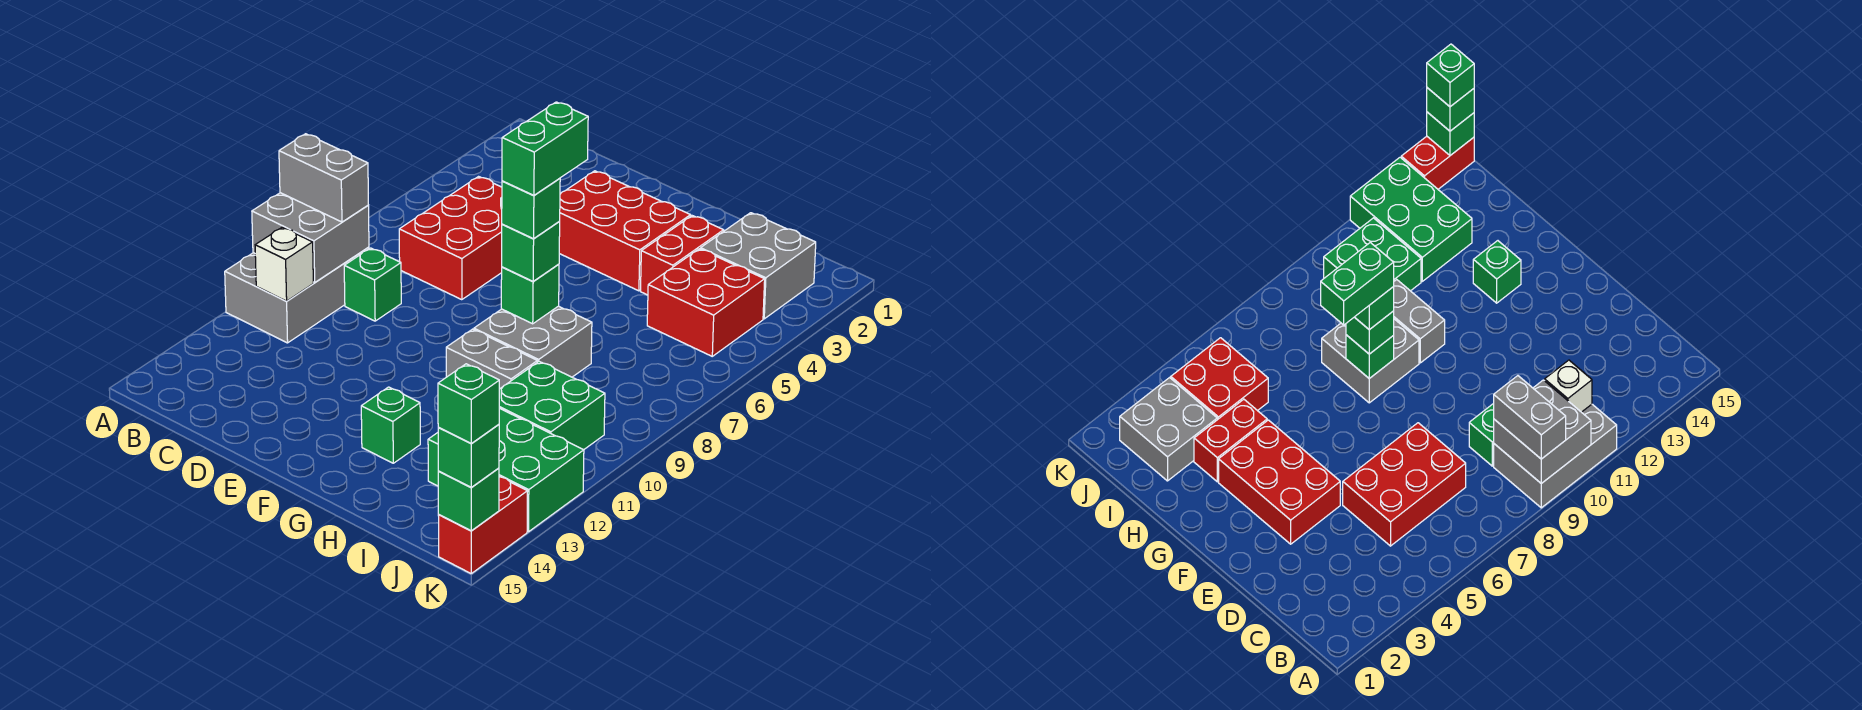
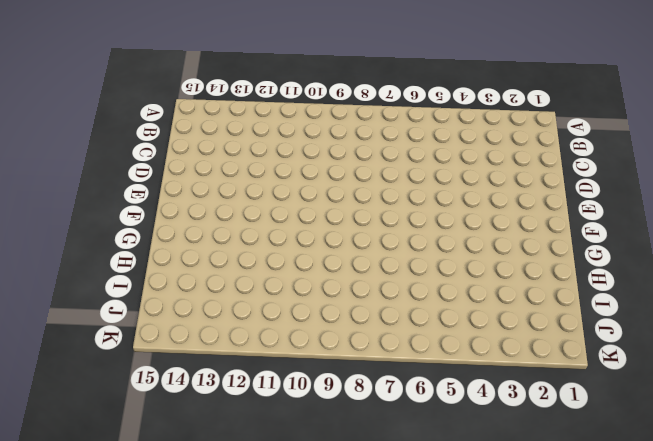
none -> grey 2x3 brick [225,247,369,343]
none -> red 2x3 brick [399,177,502,300]
none -> green 1x1 brick [344,248,401,321]

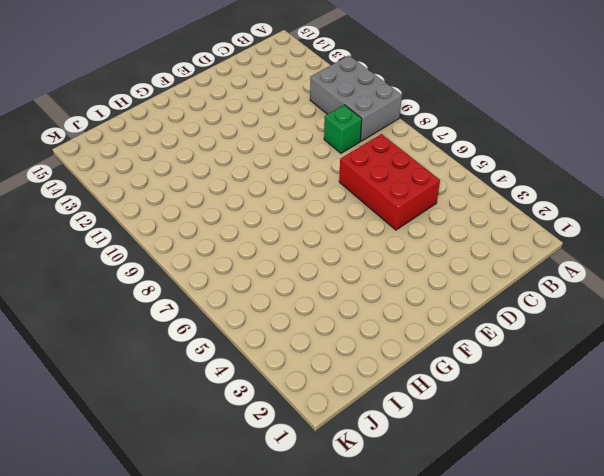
none -> red 2x3 brick [559,171,691,291]
none -> grey 2x2 brick [474,306,592,377]
none -> grey 1x2 brick [446,329,537,389]

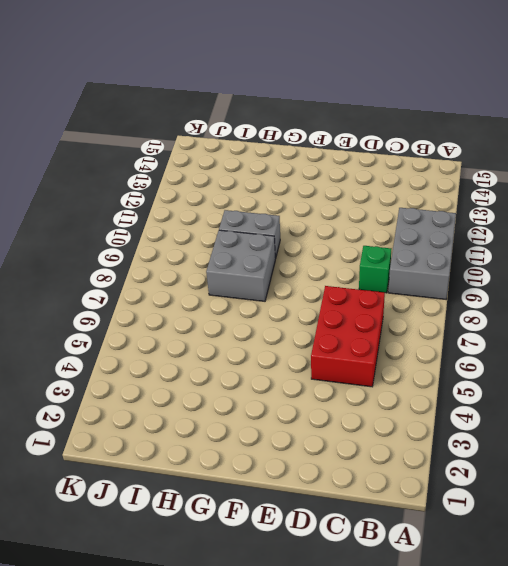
none -> red 2x3 brick [559,171,691,291]
none -> green 1x1 brick [361,387,420,463]
none -> red 1x2 brick [641,216,724,295]

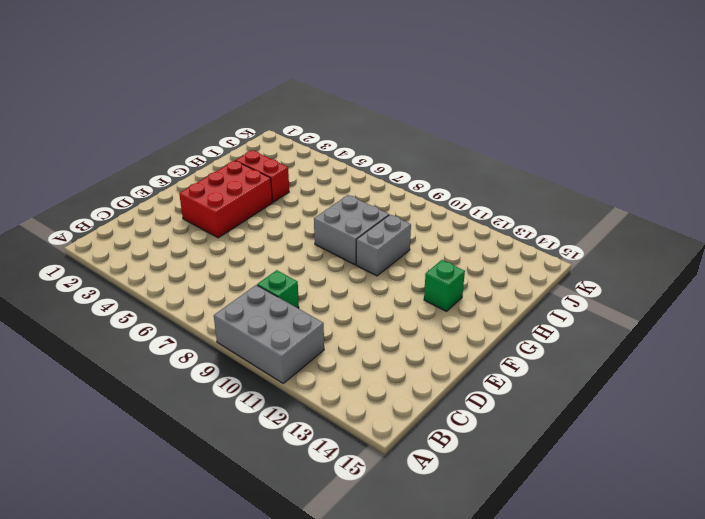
none -> red 2x3 brick [399,177,502,300]
none -> grey 2x2 brick [701,213,816,319]
none -> red 2x2 brick [647,249,765,356]

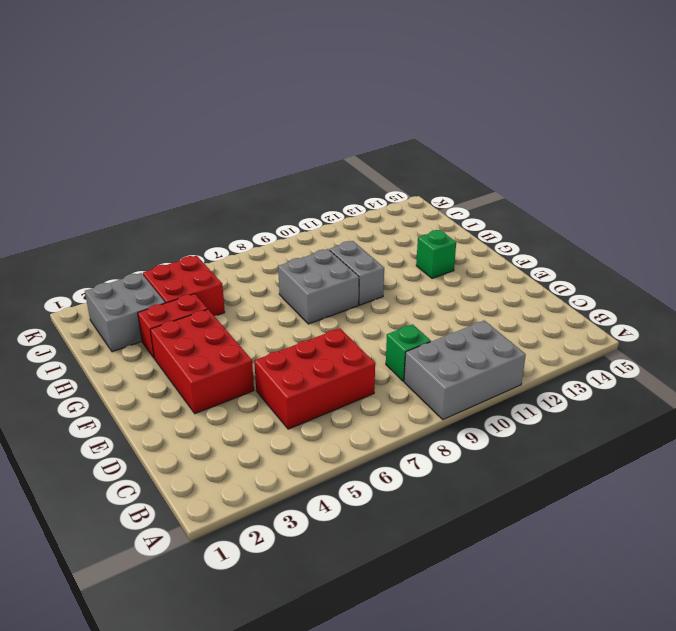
none -> green 2x2 brick [499,362,605,450]
none -> green 2x3 brick [428,408,584,532]
none -> red 1x2 brick [438,477,528,573]

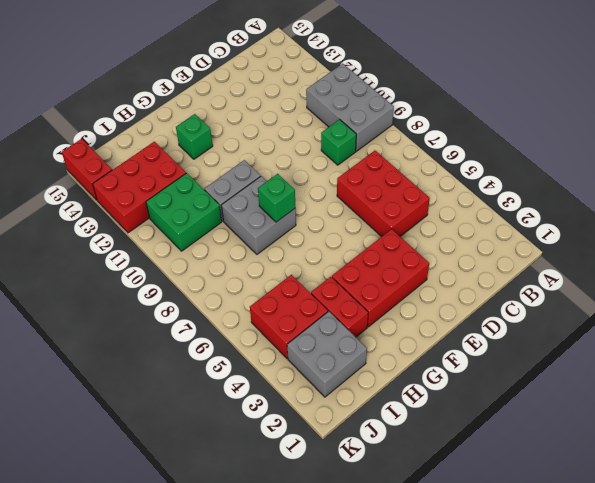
red 2x3 brick [93,142,186,233] -> green 2x3 brick [428,408,584,532]
none -> grey 2x2 brick [252,193,369,282]
none -> white 1x1 brick [255,227,313,301]
none -> green 1x1 brick [438,468,499,531]

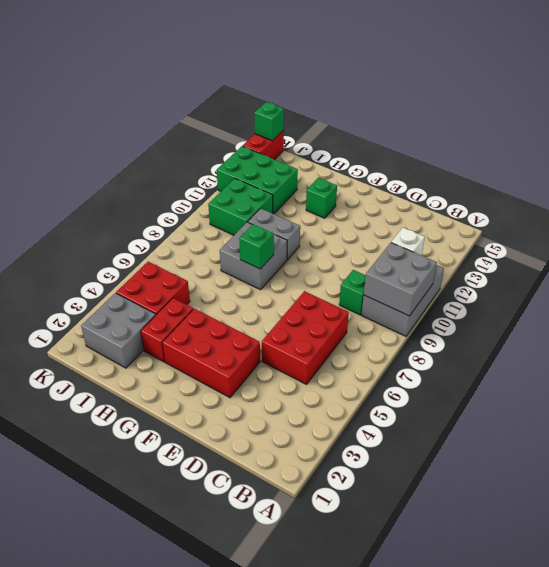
none -> grey 1x2 brick [279,134,368,222]
none -> green 1x1 brick [502,221,560,281]
none -> green 1x1 brick [438,424,499,487]

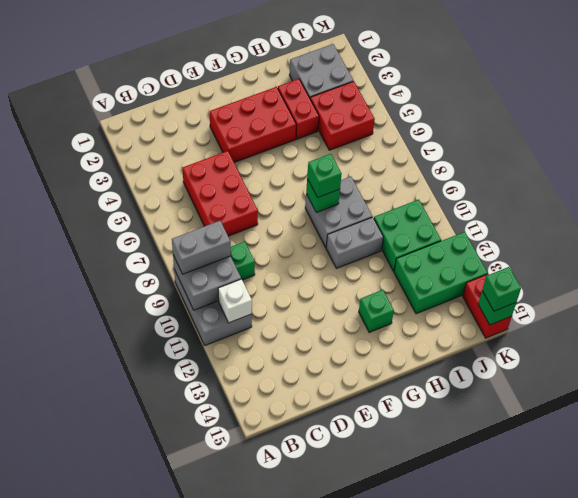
none -> green 1x1 brick [502,178,560,239]
none -> green 1x1 brick [438,364,499,444]
none -> green 1x2 brick [502,102,588,196]

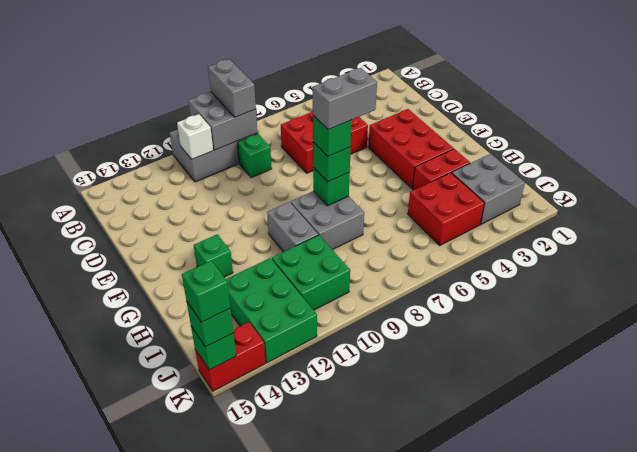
grey 1x2 brick [313,68,377,130] -> green 1x2 brick [502,102,588,196]

